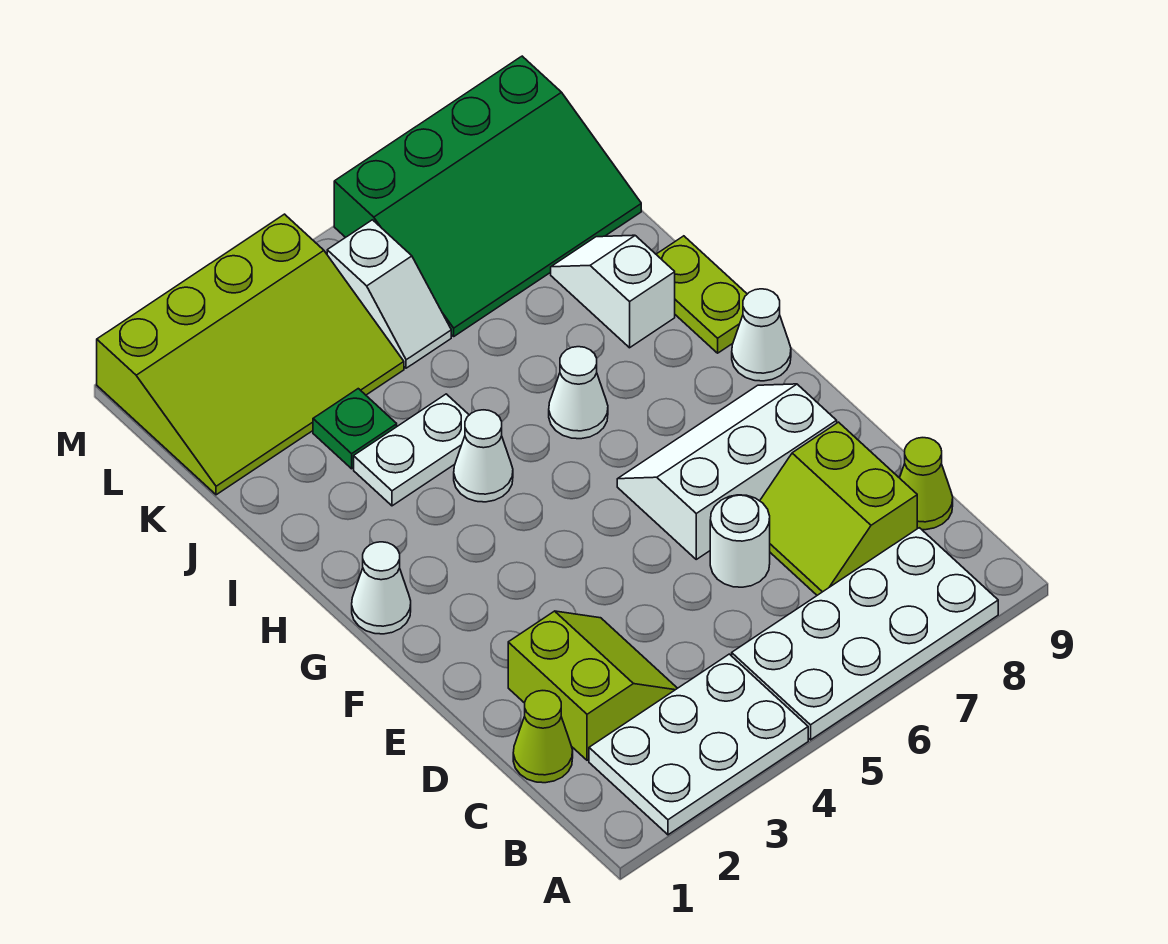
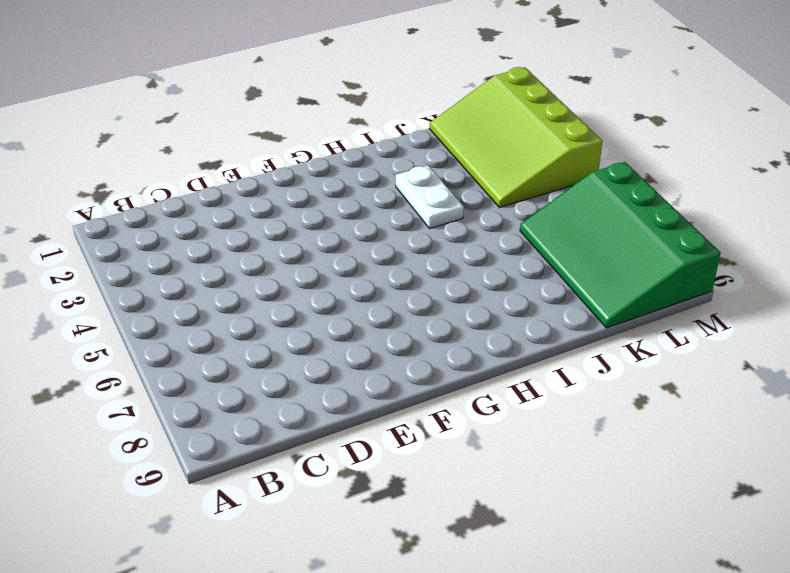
none -> white 2x3 plate [589,654,808,835]
none -> white 2x4 plate [732,528,998,740]
none -> lime 1x1 cone [513,691,573,783]

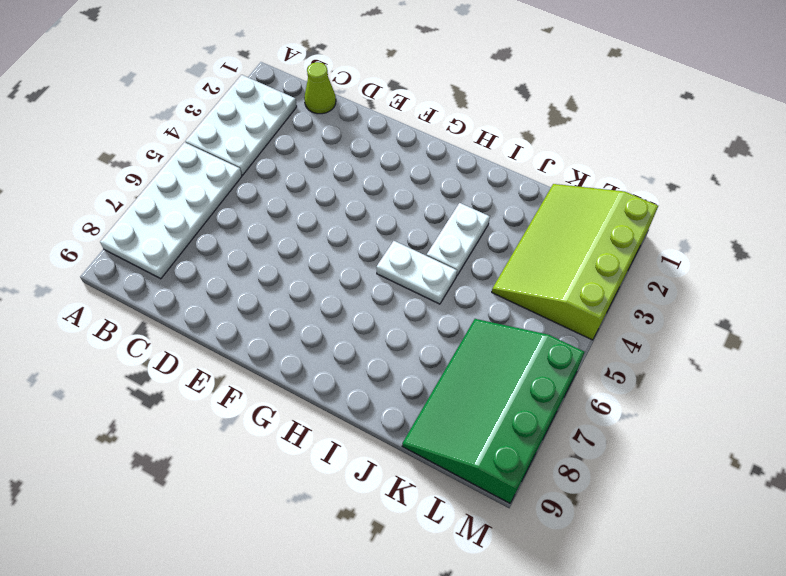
white 1x2 plate [376,241,457,304] -> none
none -> lime 2x2 slope [508,611,677,760]
none -> lime 2x2 slope [760,422,917,595]
none -> lime 1x1 cone [900,438,953,530]

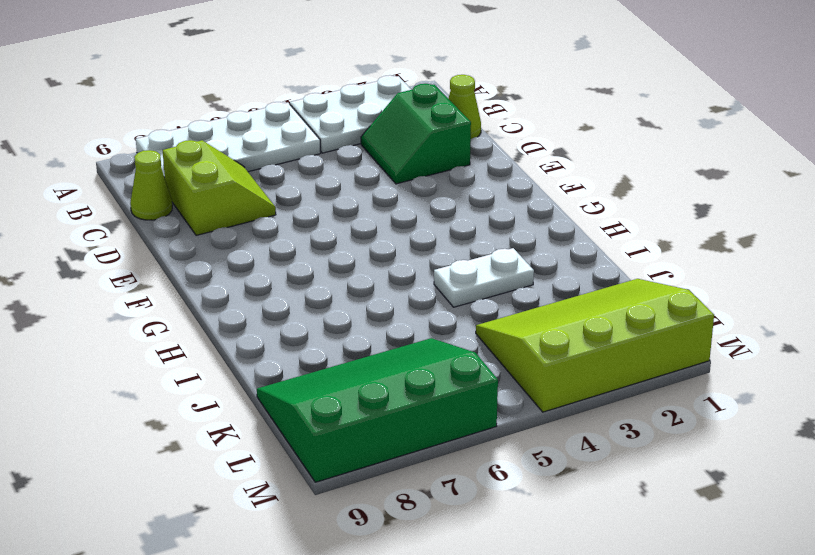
green 2x2 slope [361,84,471,184] -> lime 2x2 slope [508,611,677,760]
none -> white 1x1 round brick [710,495,770,587]
none -> white 2x3 slope [617,384,837,559]
none -> white 1x1 cone [352,542,411,634]

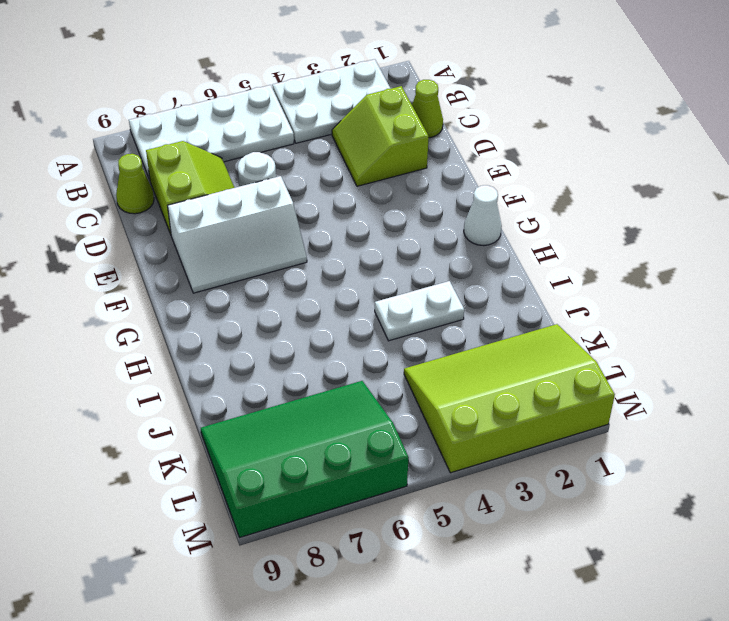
none -> white 1x1 cone [732,289,791,381]
none -> white 1x1 cone [454,410,513,502]
none -> white 1x1 cone [549,347,608,439]

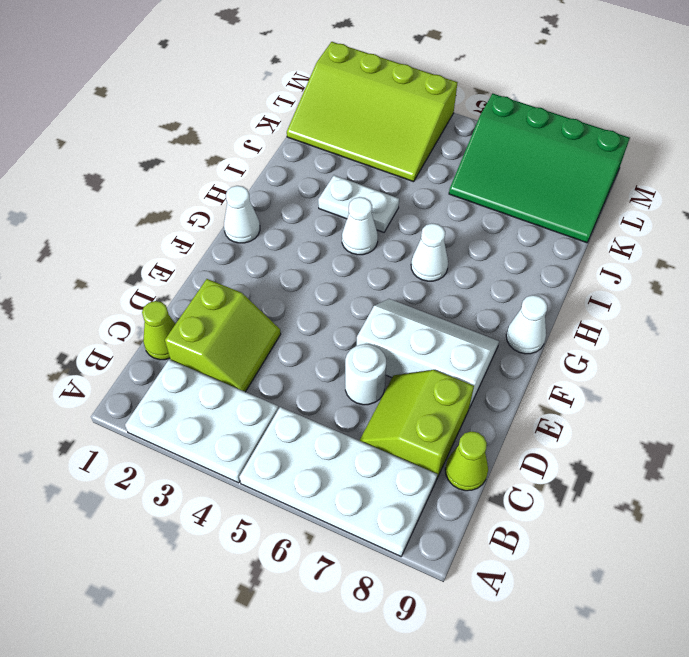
none -> lime 1x2 plate [656,236,747,353]
none -> white 1x2 slope [551,235,675,348]
none -> green 1x1 plate [313,389,397,469]

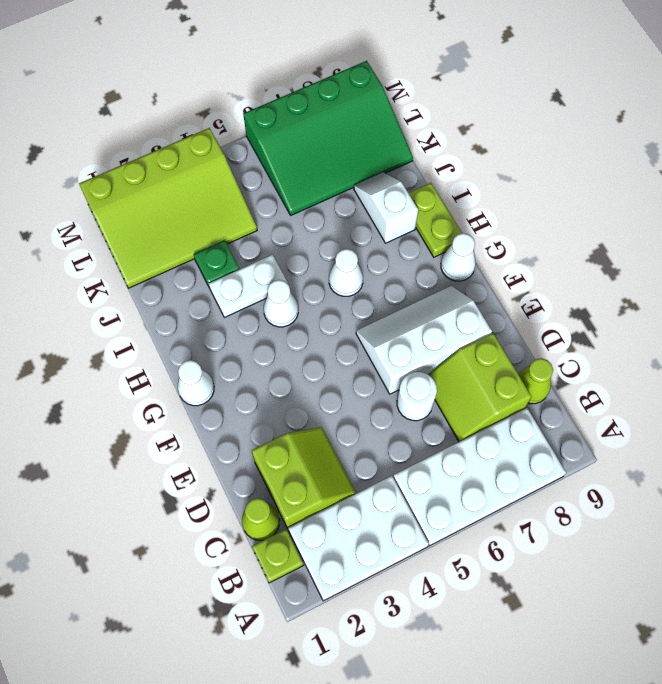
lime 1x1 plate [252,529,303,583] -> none
none -> white 1x2 slope [327,220,451,368]

